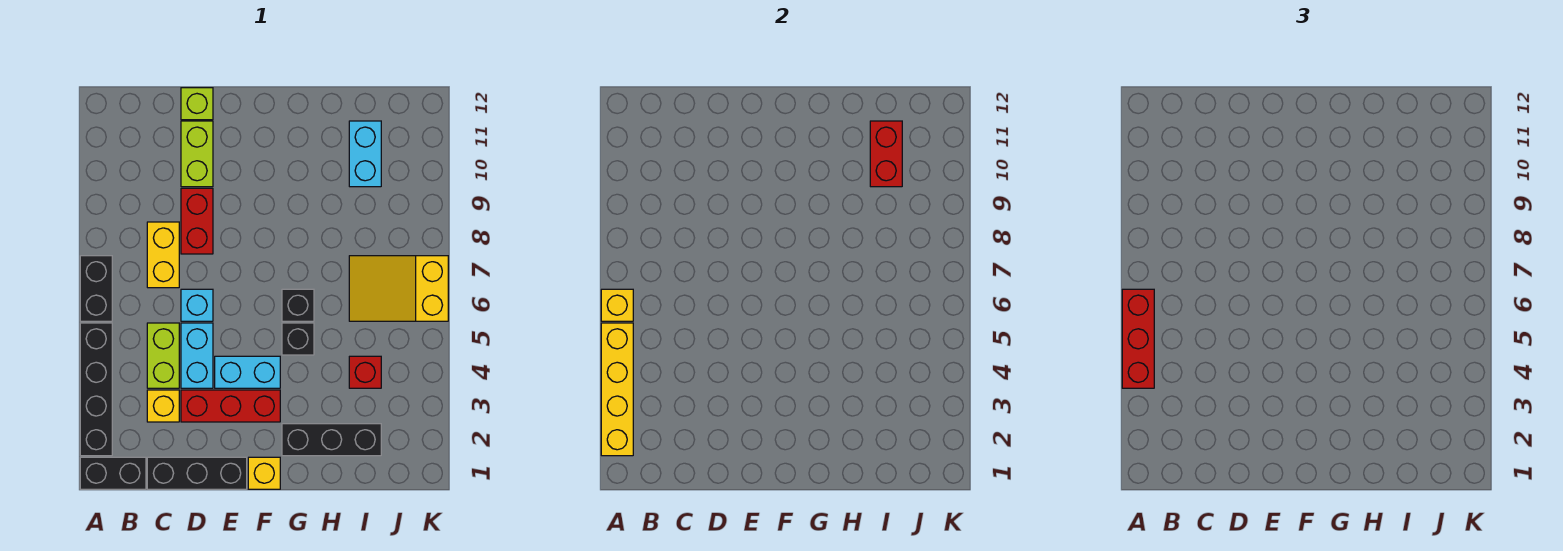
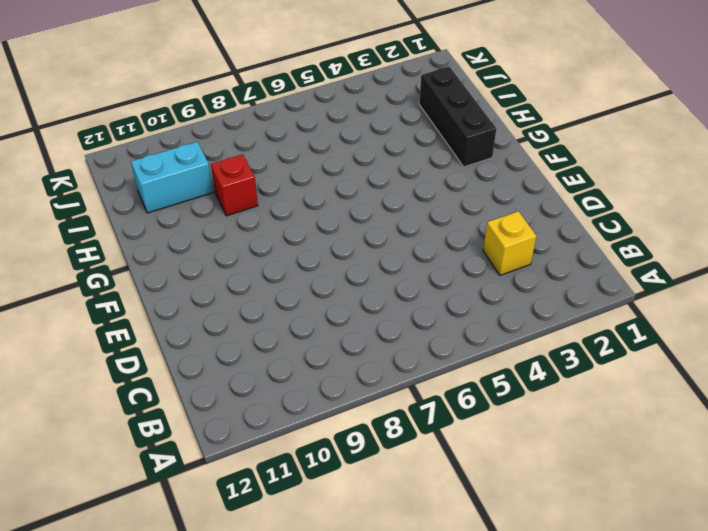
red 1x1 brick [211,154,258,216] -> red 1x1 brick moved to [349,356,381,388]
none -> black 1x2 brick [80,457,146,489]
none -> black 1x4 brick [80,323,112,456]
none -> black 1x2 brick [80,256,112,321]

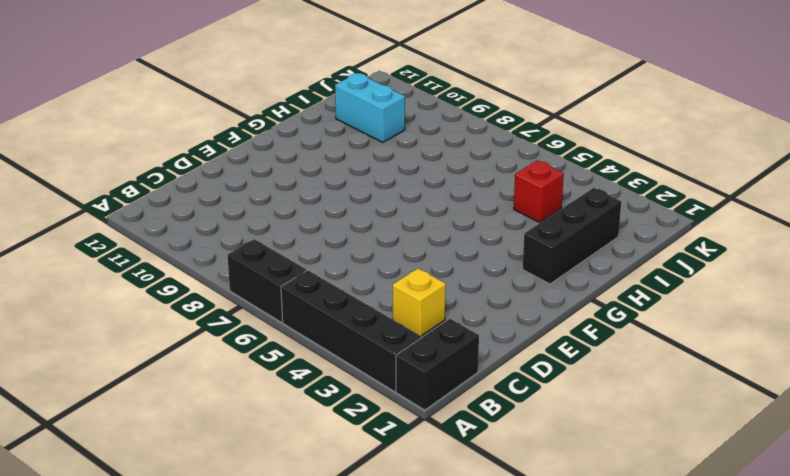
none -> black 1x3 brick [147,457,247,489]
none -> lime 1x2 brick [147,323,179,388]
none -> yellow 1x2 brick [147,222,179,288]

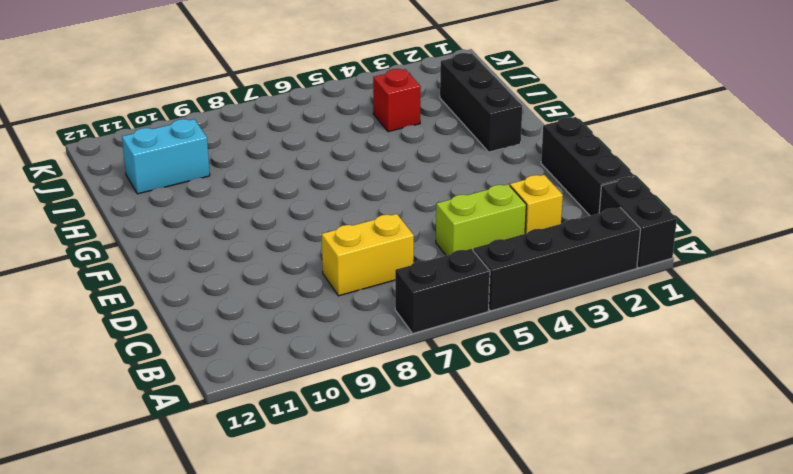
none -> red 1x3 brick [181,390,280,422]
none -> cyan 1x2 brick [181,323,213,388]
none -> cyan 1x1 brick [181,289,213,321]

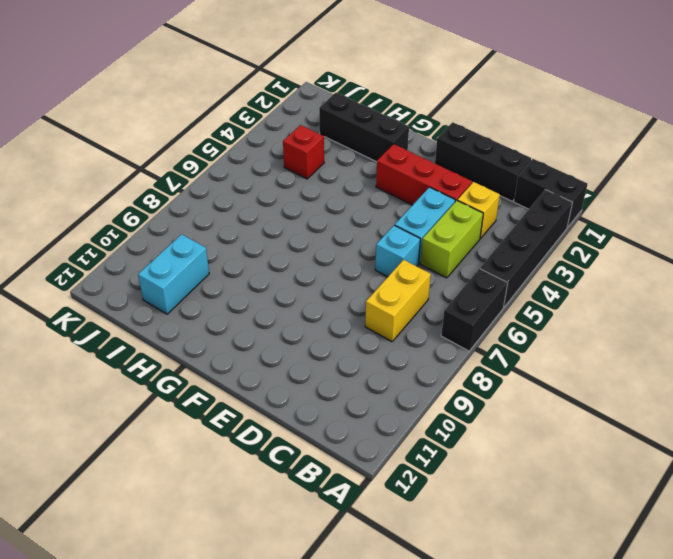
none -> red 1x2 brick [181,188,213,254]
none -> lime 1x2 brick [181,121,213,187]
none -> lime 1x1 brick [181,88,213,120]

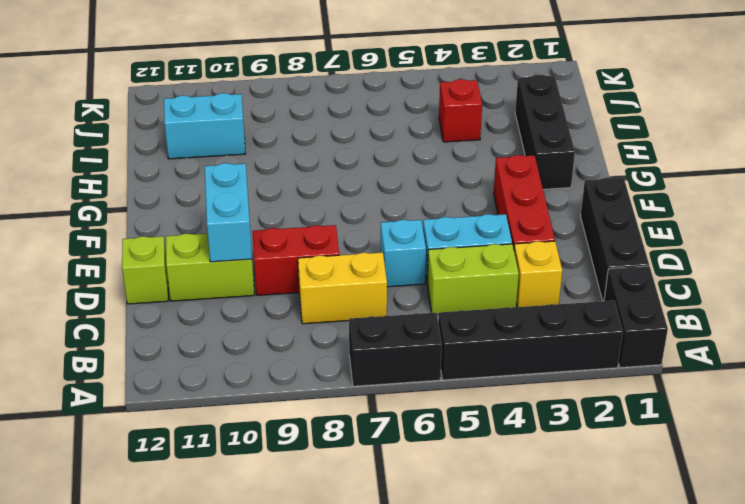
cyan 1x2 brick [205,163,252,262] -> cyan 1x2 brick moved to [215,356,280,388]
none -> yellow 1x1 brick [248,457,280,489]
none -> black 1x1 brick [282,323,314,355]
none -> black 1x1 brick [282,289,314,321]

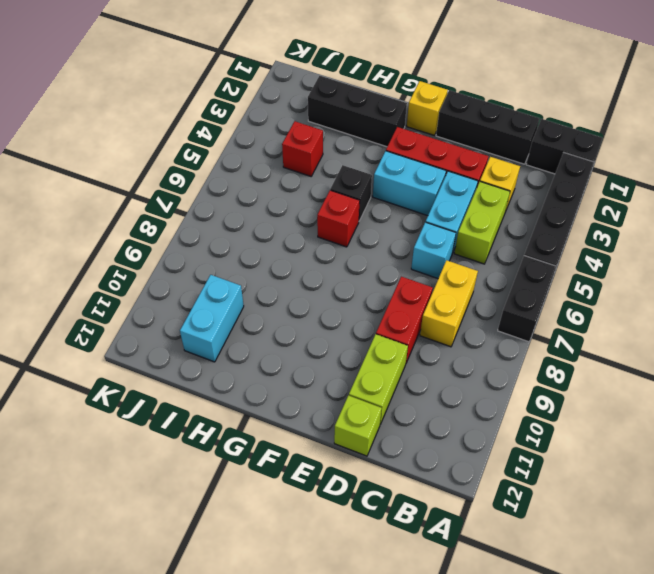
red 1x1 brick [317,190,360,247] -> black 1x1 brick [282,289,314,321]
none -> yellow 2x3 slope [349,256,448,321]
none -> yellow 1x4 brick [601,323,633,456]
none -> yellow 1x1 brick [601,289,633,321]

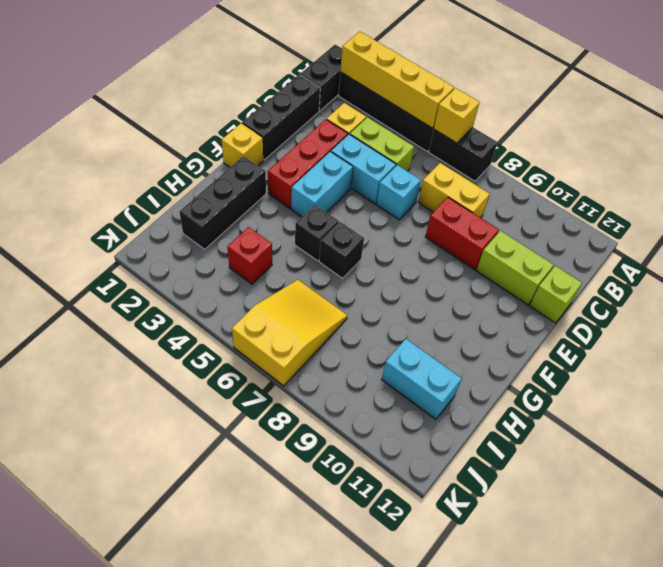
none -> red 1x2 brick [870,121,902,187]
none -> red 1x3 brick [1122,289,1154,388]

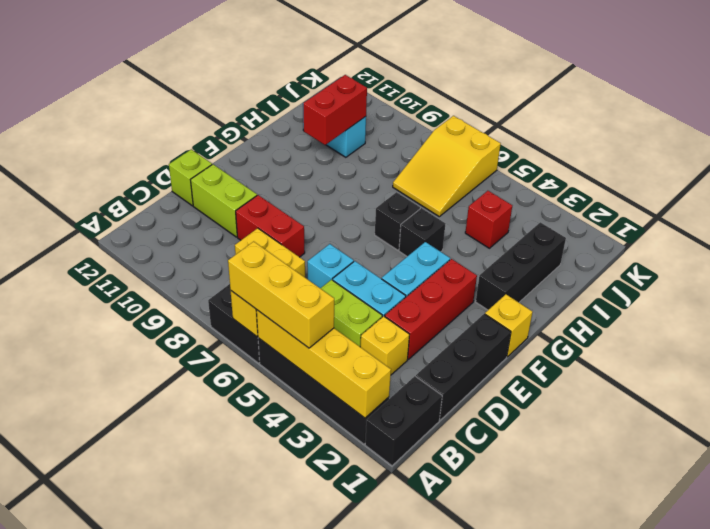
yellow 1x3 brick [228,241,334,348] -> red 1x3 brick [1122,289,1154,388]
red 1x2 brick [303,75,367,145] -> red 1x2 brick turned to [870,121,902,187]

